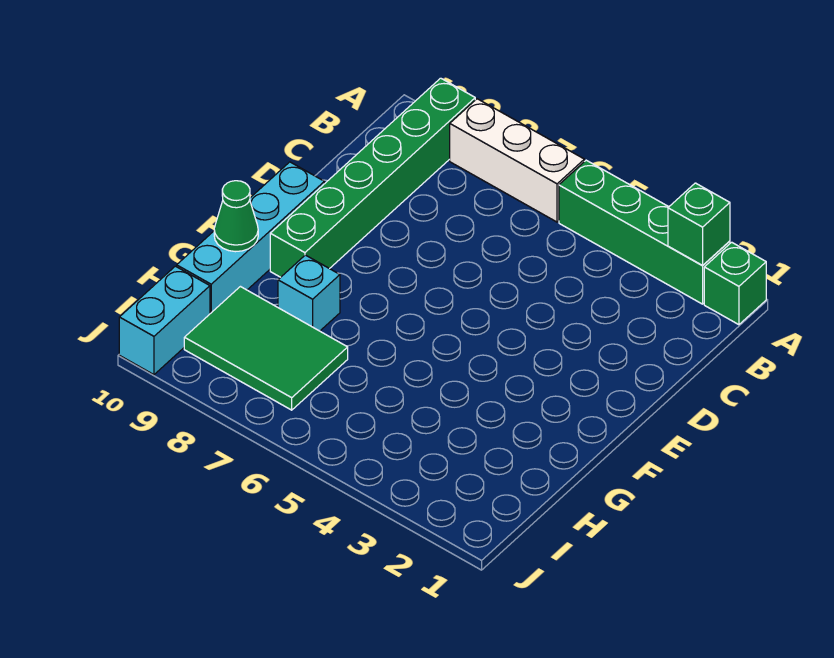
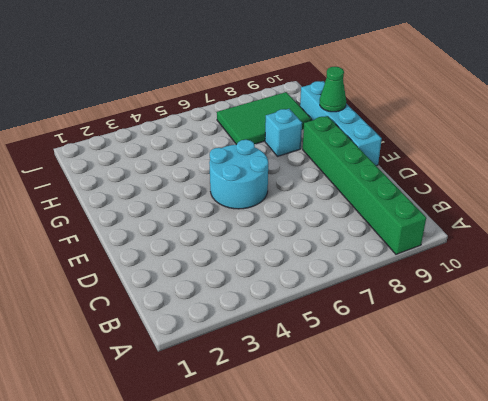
cyan 2x2 round brick [209,140,268,209] -> none
none -> green 1x1 brick [704,242,766,325]
none -> green 1x4 brick [559,160,730,304]

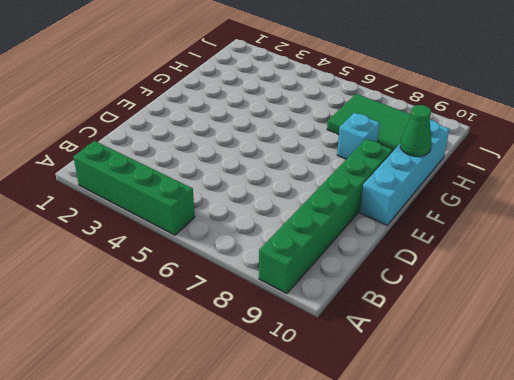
none -> green 1x1 brick [704,242,766,325]
none -> white 1x3 brick [450,99,584,222]

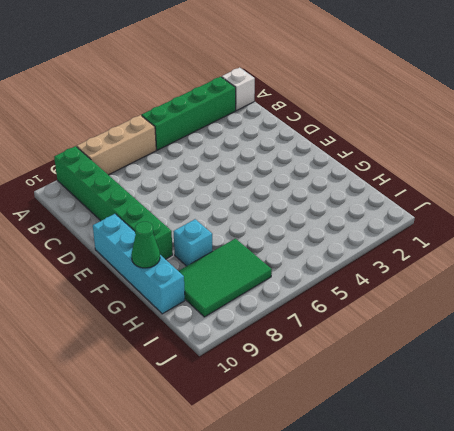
white 1x1 brick [222,68,255,111] -> green 1x1 brick [704,242,766,325]
tan 1x3 brick [77,115,156,175] -> white 1x3 brick [450,99,584,222]
none -> cyan 1x2 brick [119,266,210,375]
none -> green 1x1 brick [668,183,730,266]

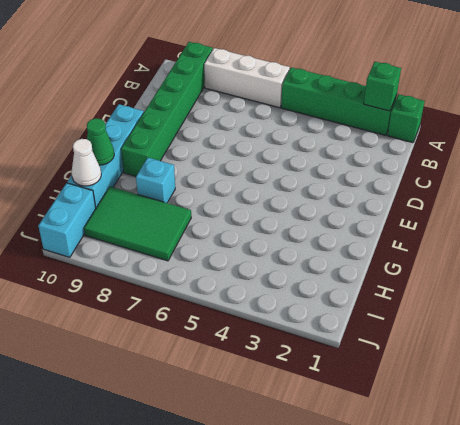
white 1x1 cone [72,139,101,186] -> none

